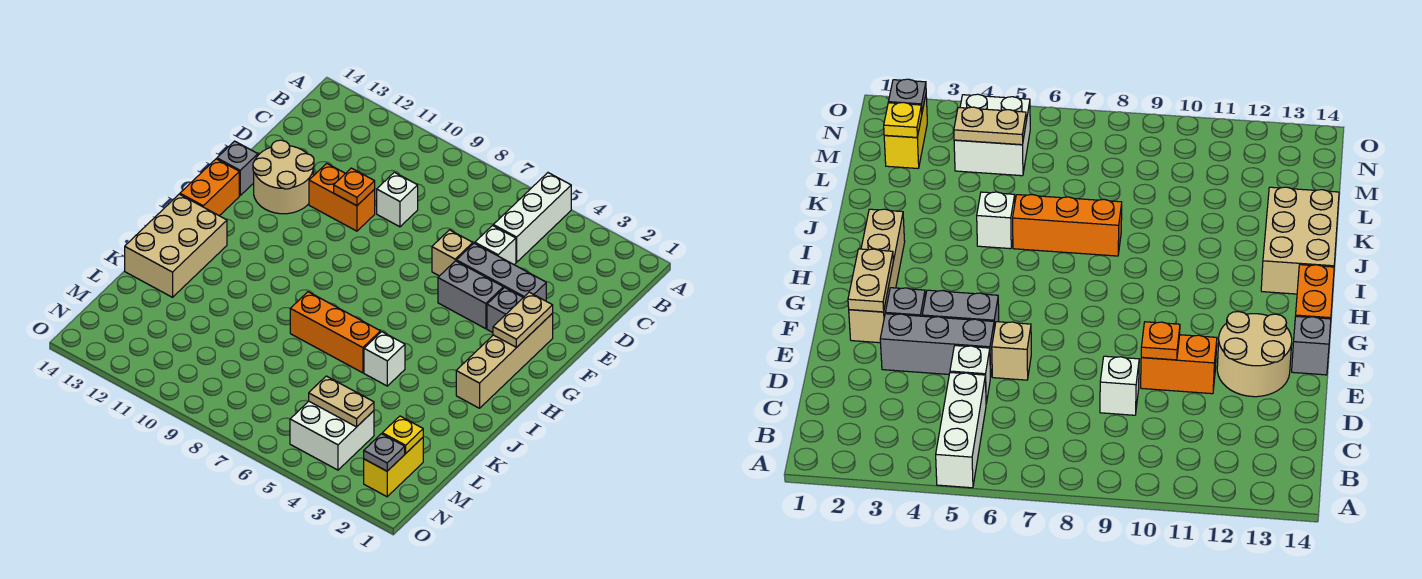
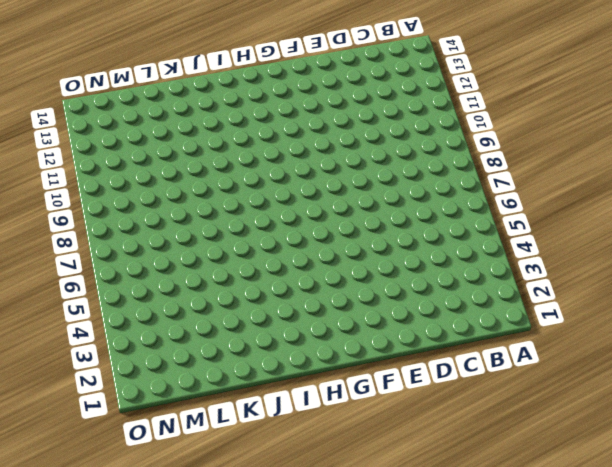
none -> white 1x3 brick [493,173,571,262]
none -> white 1x1 brick [475,226,516,265]
none -> white 1x1 brick [377,172,418,227]

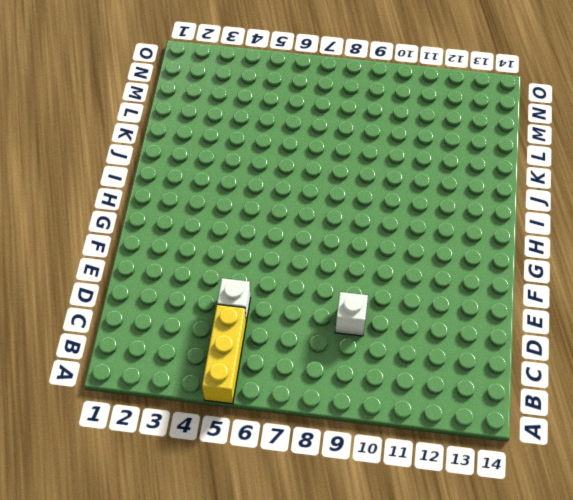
yellow 1x3 brick [202,304,246,404] -> white 1x3 brick [493,173,571,262]
none -> grey 1x3 brick [456,243,546,301]
none -> tan 1x1 brick [432,230,473,276]
none -> orange 1x2 brick [309,163,375,231]

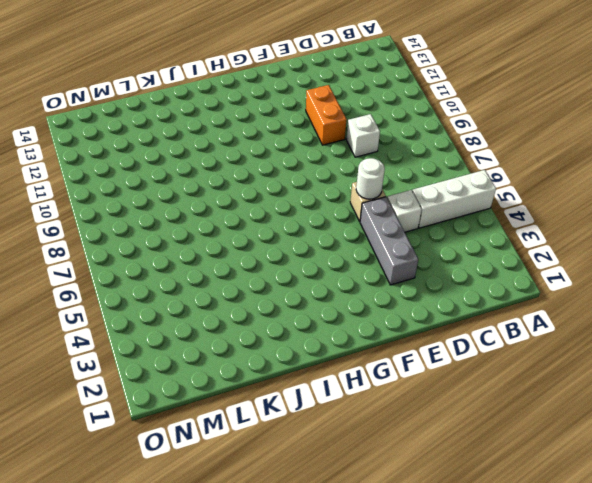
white 1x1 round brick [356,158,385,199] -> none
none -> tan 2x2 round brick [253,140,314,214]
none -> tan 1x4 brick [456,314,553,408]
none -> grey 1x1 brick [487,287,523,332]

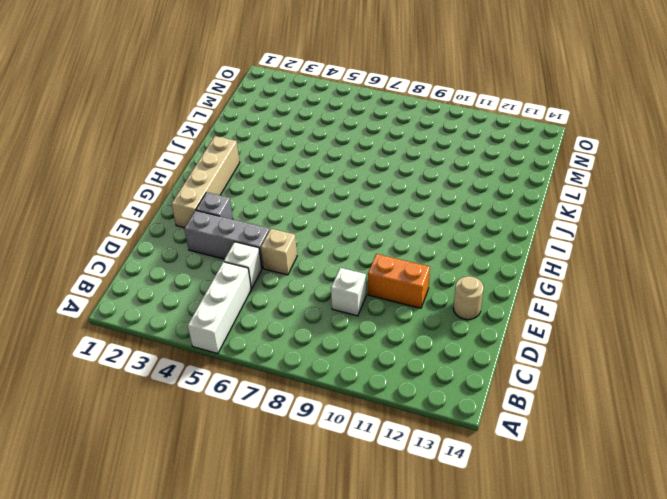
tan 1x1 round brick [453,276,484,320] -> tan 2x2 round brick [253,140,314,214]
none -> grey 1x2 brick [438,261,503,329]
none -> grey 1x1 brick [217,141,258,195]
none -> orange 1x2 brick [180,159,239,216]

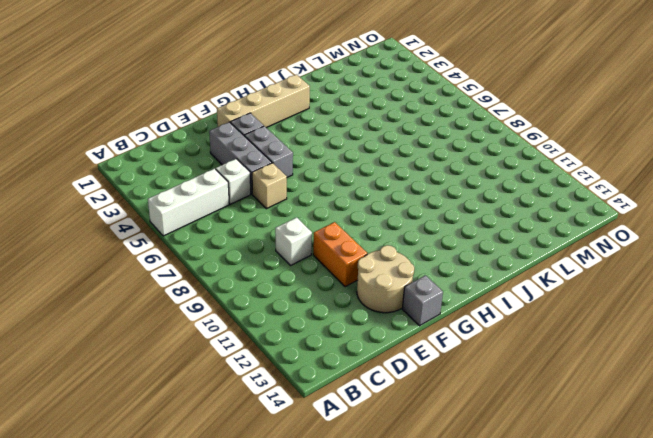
none -> orange 1x2 brick [180,159,239,216]
none -> tan 2x3 brick [125,194,227,297]
none -> white 1x1 brick [364,332,405,386]

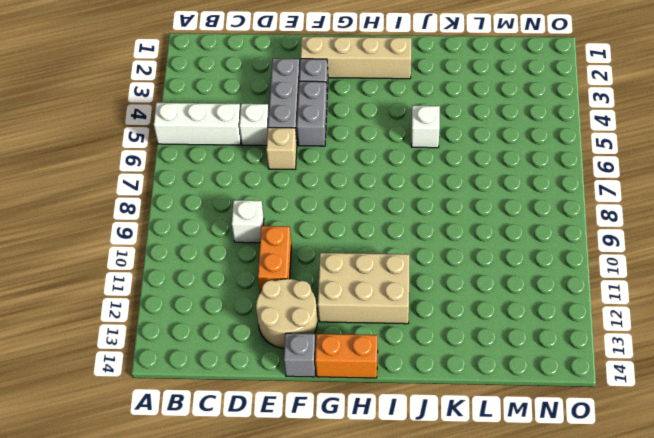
tan 2x3 brick [318,253,409,324] -> tan 2x3 brick moved to [125,194,227,297]
none -> orange 1x3 brick [290,292,380,373]
none -> yellow 1x2 brick [364,438,423,497]
none -> white 2x2 brick [290,401,374,470]

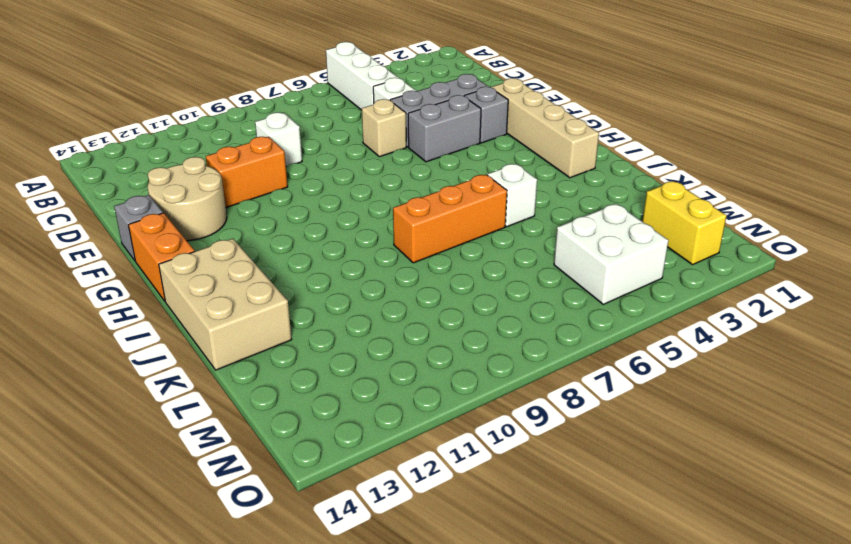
none -> orange 1x1 plate [334,168,375,206]
none -> tan 1x2 plate [493,292,553,348]
none -> yellow 1x1 plate [382,416,423,453]

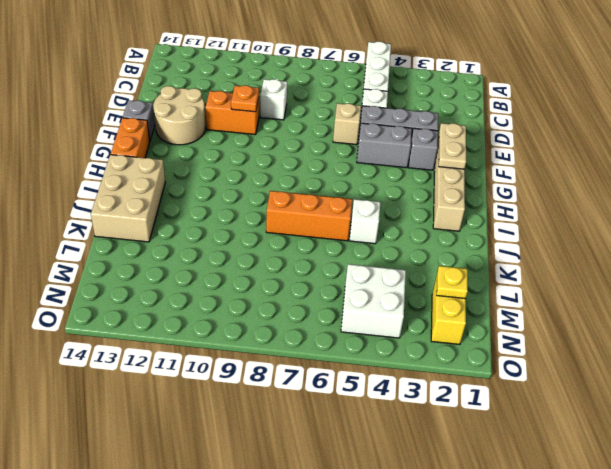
none -> tan 1x2 plate [309,376,374,427]
none -> grey 1x1 plate [364,434,405,471]

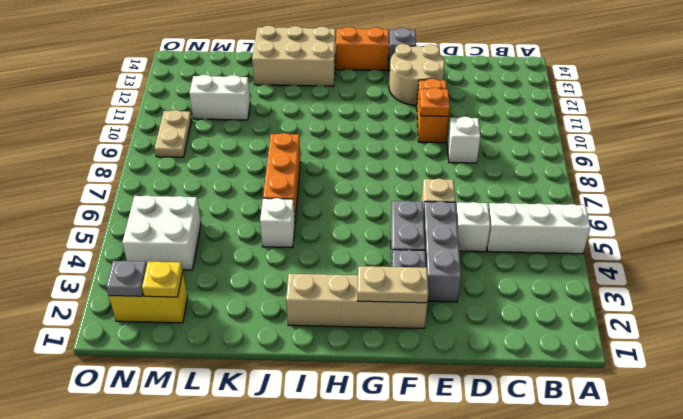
white 1x2 brick [189,75,250,120] -> none
tan 1x2 plate [155,110,192,157] -> tan 1x2 plate moved to [309,376,374,427]

